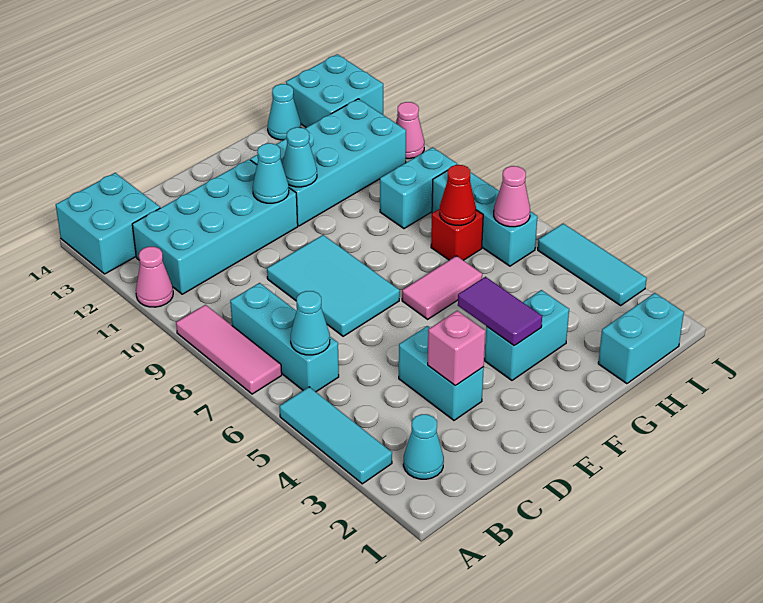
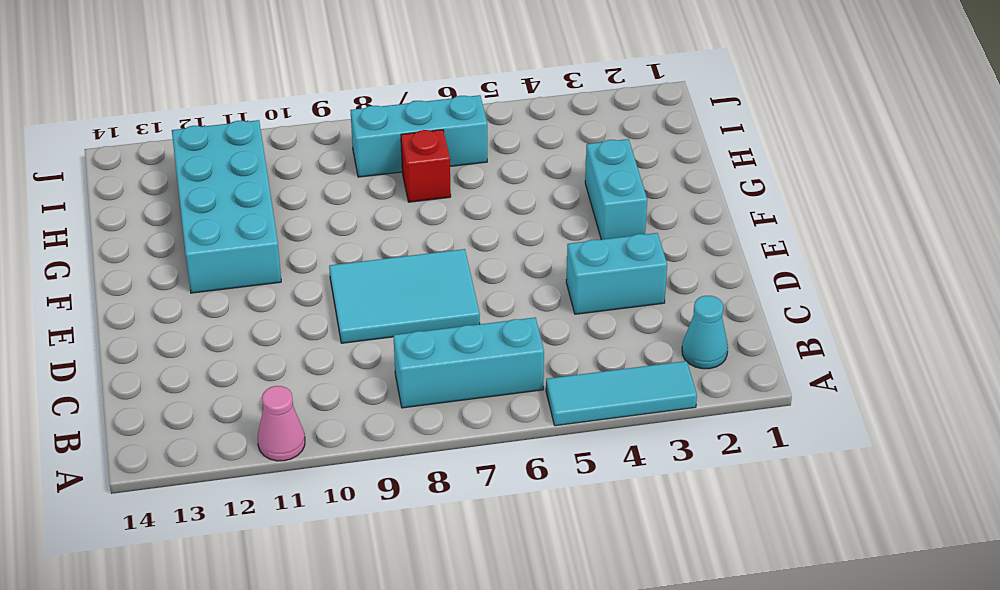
none -> pink 1x3 tile [176,305,282,394]
none -> cyan 2x2 brick [56,173,160,274]
none -> cyan 2x4 brick [132,159,298,294]

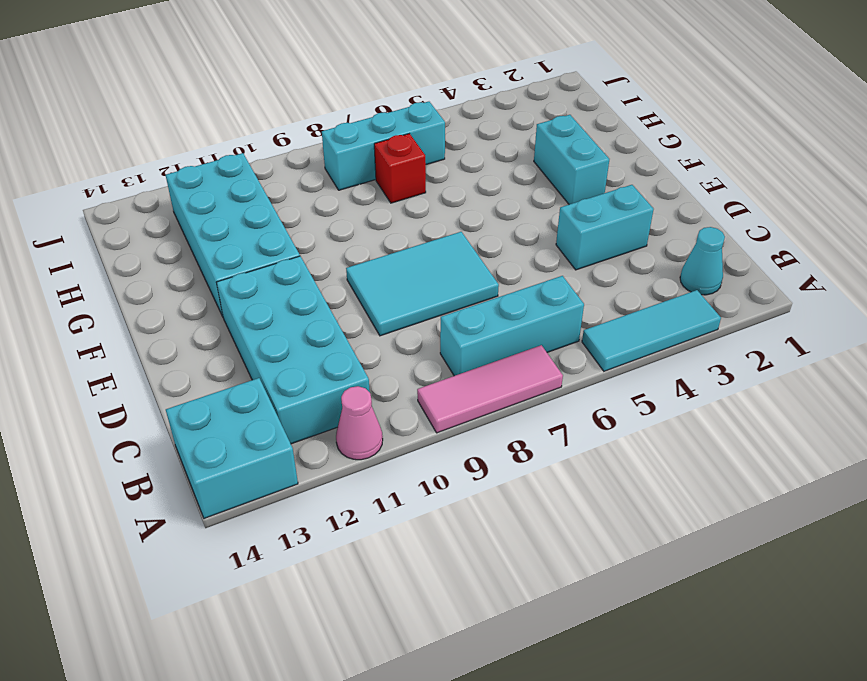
none -> pink 1x2 tile [402,256,482,319]
none -> cyan 1x2 brick [598,293,684,384]
none -> cyan 1x2 brick [380,147,457,229]

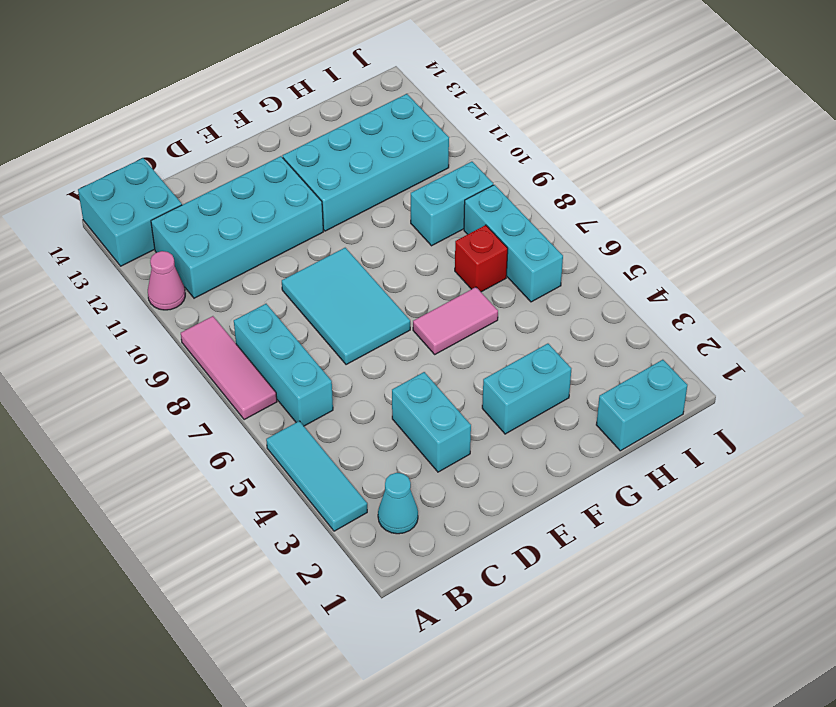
none -> cyan 1x1 cone [268,84,301,140]
none -> cyan 2x2 brick [286,54,383,127]
none -> cyan 1x3 tile [538,224,647,305]

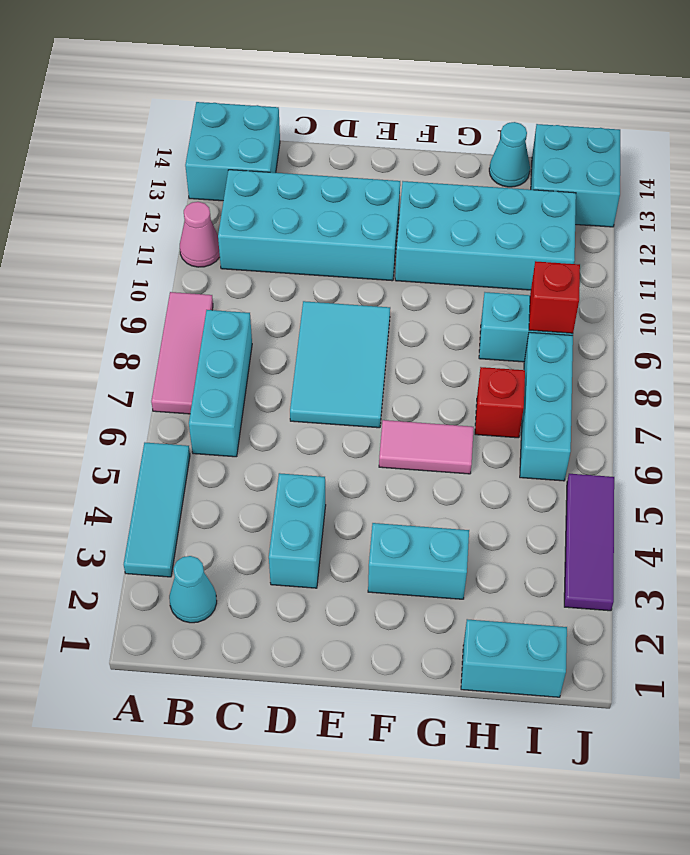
red 1x1 brick [529,261,580,333] -> none
purple 1x3 tile [564,474,614,611] -> cyan 1x3 tile [538,224,647,305]
none -> pink 1x1 cone [396,102,424,159]
none -> cyan 1x1 cone [291,291,330,355]
none -> pink 1x1 brick [428,311,486,386]

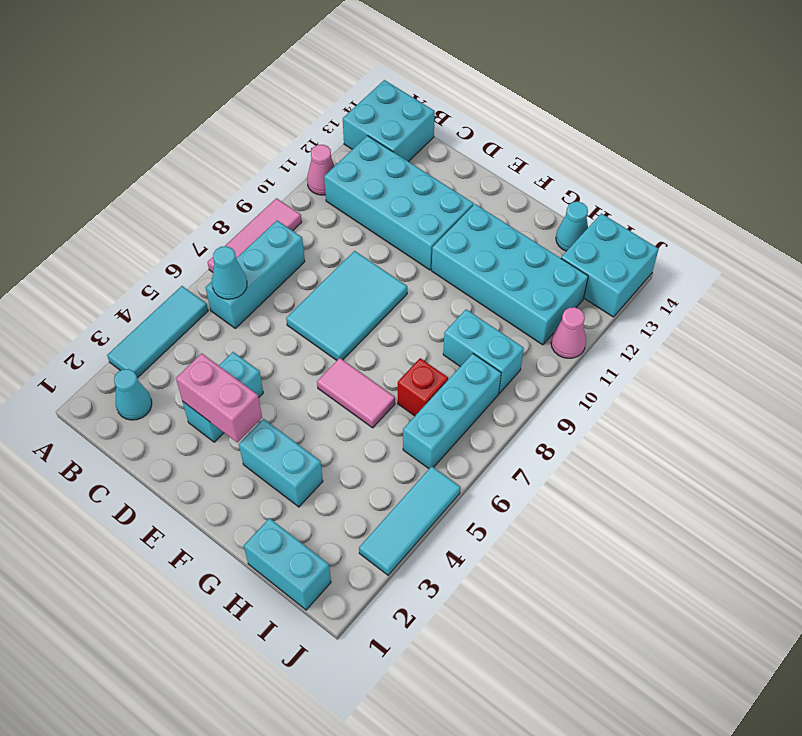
pink 1x2 brick [176,353,262,442] -> pink 1x1 brick [428,311,486,386]
none -> cyan 1x1 cone [253,143,289,203]
none -> purple 1x2 tile [458,277,542,346]
none -> cyan 1x1 cone [282,127,317,187]

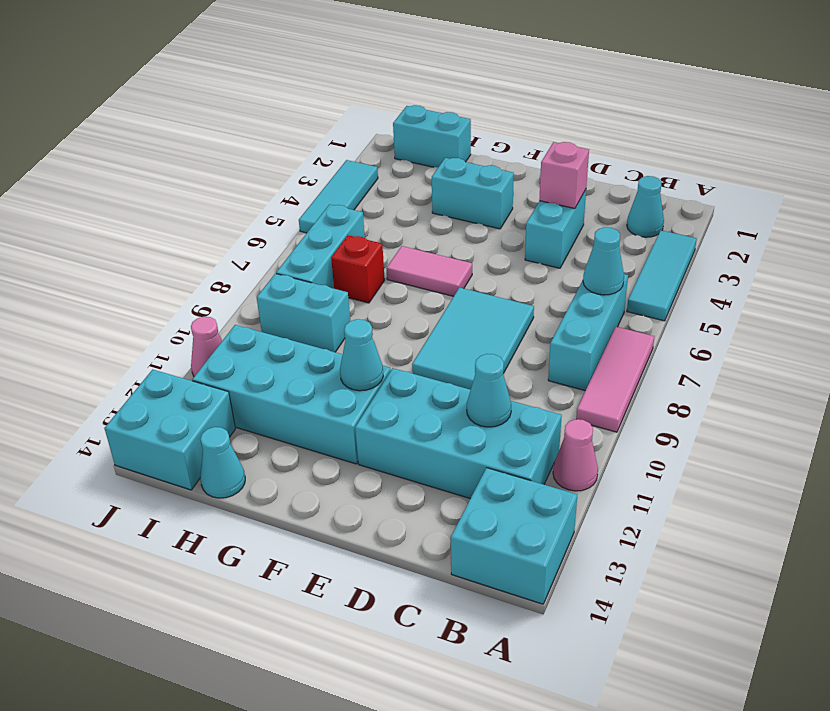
cyan 1x1 cone [467,354,511,427] -> cyan 1x1 cone moved to [253,143,289,203]
none -> purple 1x2 tile [458,277,542,346]
none -> red 1x1 cone [440,165,476,225]
none -> pink 1x1 cone [494,166,530,227]

